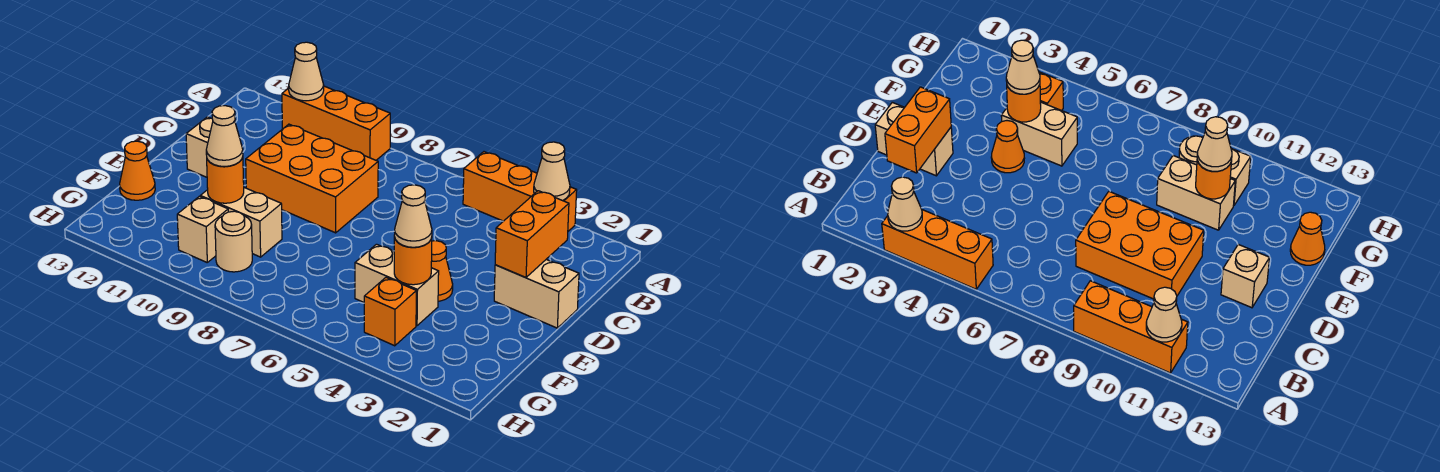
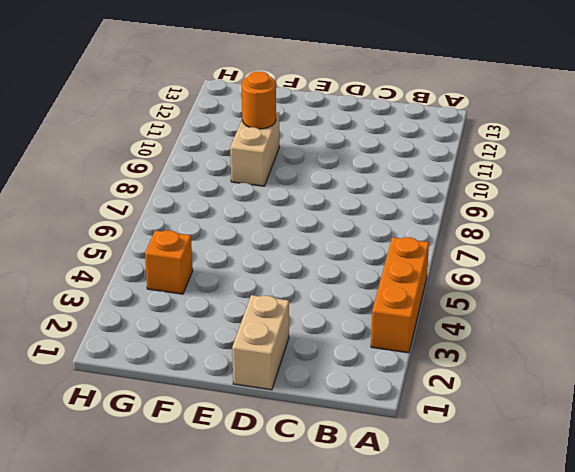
none -> orange 1x3 brick [282,86,390,160]
none -> orange 2x3 brick [246,124,378,233]
none -> tan 1x1 brick [186,117,213,177]

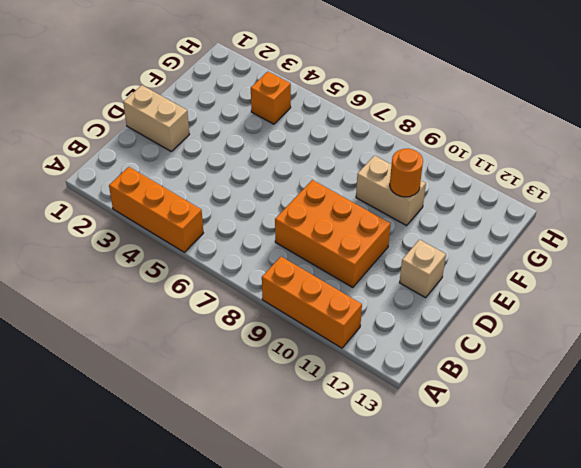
none -> orange 1x1 cone [431,241,453,301]
none -> tan 1x2 brick [355,244,439,326]
none -> orange 1x1 cone [120,141,155,200]

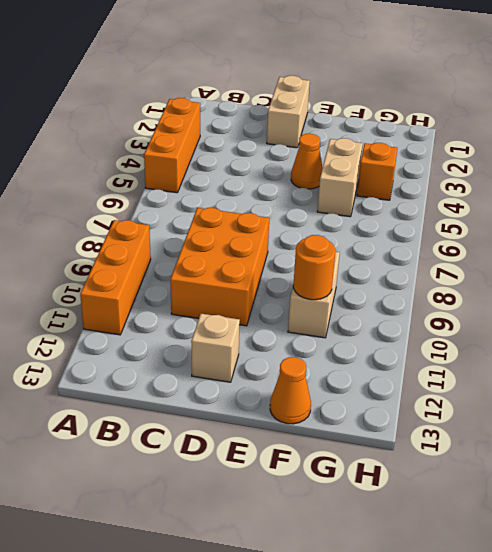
none -> tan 1x1 round brick [215,211,252,272]
none -> tan 1x1 brick [177,196,228,262]
none -> tan 1x1 cone [534,142,570,201]

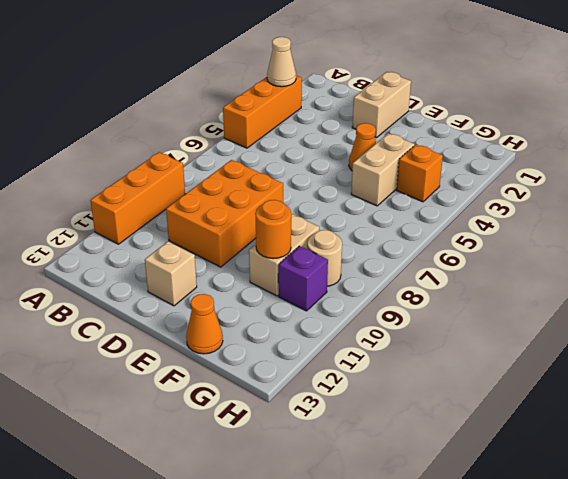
purple 1x1 brick [278,246,328,311] -> tan 1x1 brick [177,196,228,262]
none -> tan 1x1 cone [289,42,324,101]
none -> orange 1x2 brick [495,191,569,278]
none -> orange 1x1 round brick [394,237,432,285]

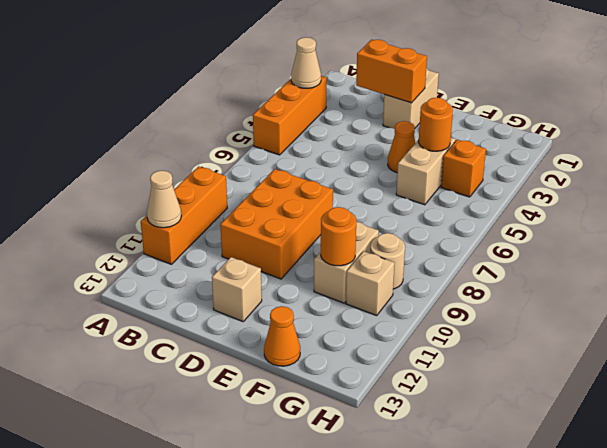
none -> tan 1x1 cone [394,185,432,247]
none -> tan 1x1 cone [206,106,243,167]

